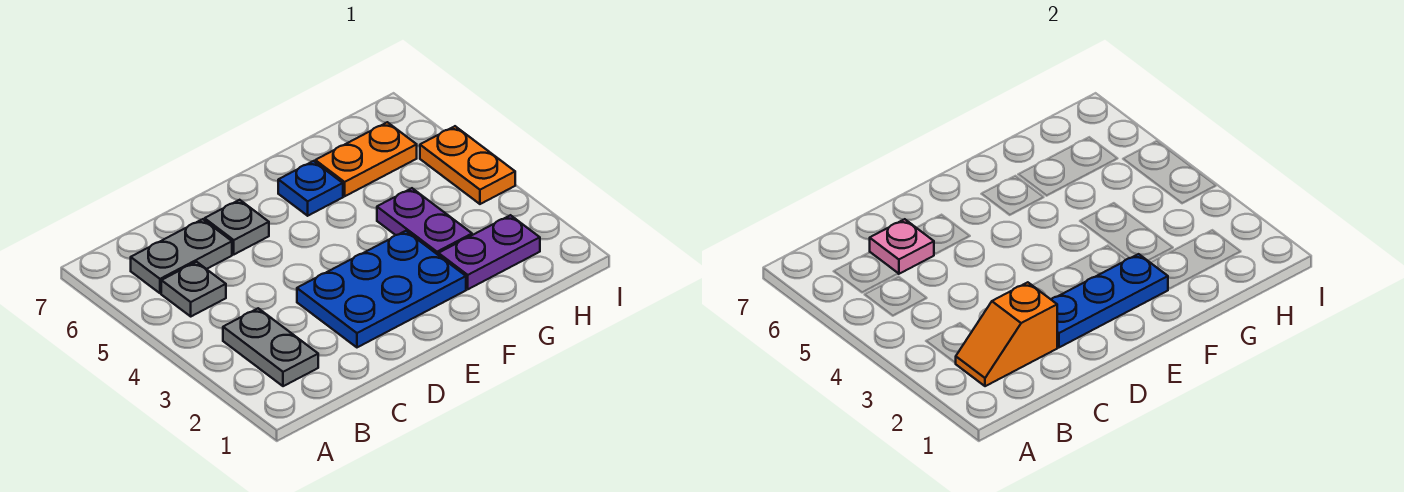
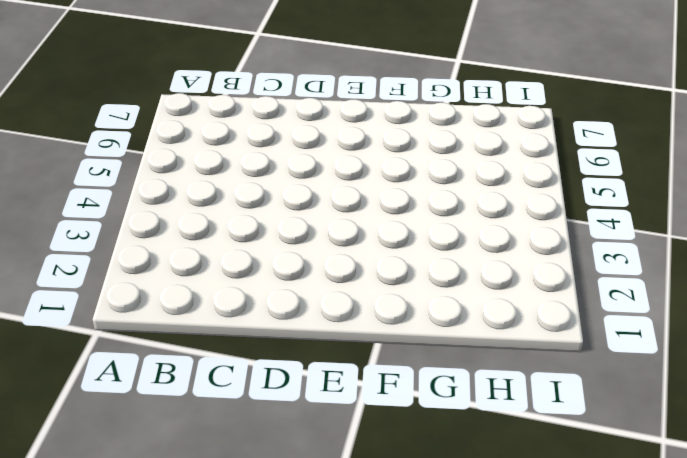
none -> grey 1x2 plate [223,308,318,386]
none -> grey 1x1 plate [161,262,226,316]
none -> grey 1x2 plate [131,219,232,293]

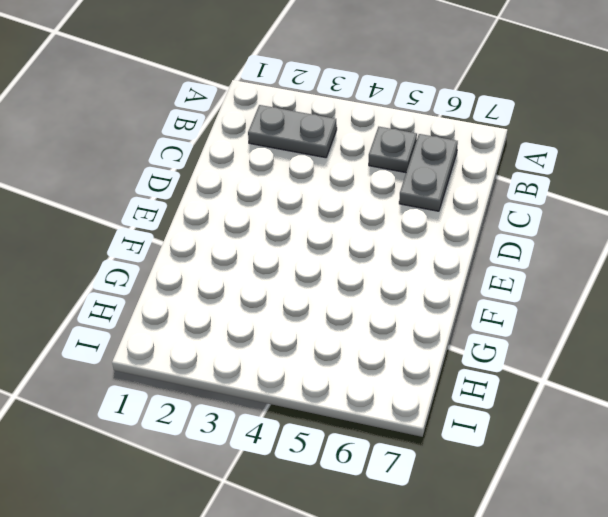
none -> blue 2x3 plate [297,231,466,347]
none -> grey 1x1 plate [205,200,269,254]
none -> blue 1x1 plate [278,161,343,216]

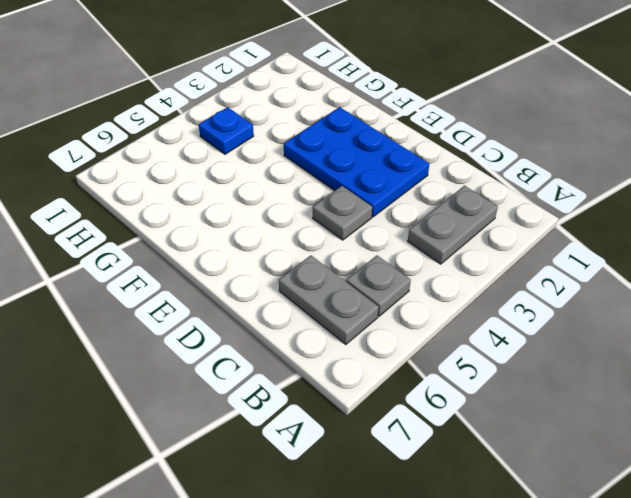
grey 1x1 plate [313,186,372,240] -> grey 1x1 plate moved to [205,200,269,254]
blue 1x1 plate [199,107,254,154] -> blue 1x1 plate moved to [278,161,343,216]
none -> purple 1x2 plate [438,215,540,289]
none -> purple 1x2 plate [377,188,472,255]
none -> orange 1x2 plate [315,122,417,196]

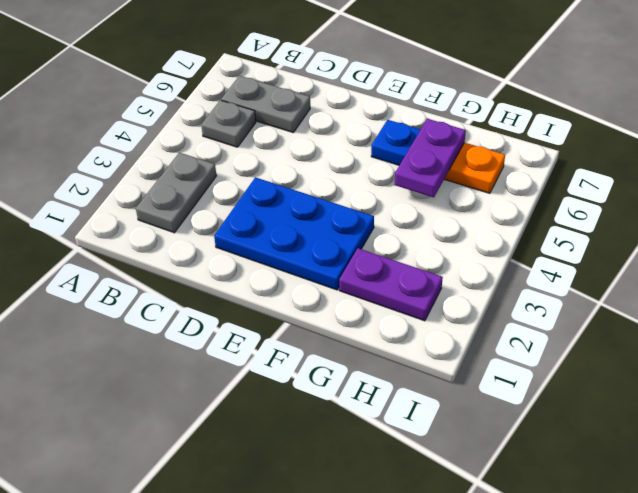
purple 1x2 plate [395,119,466,197] -> purple 1x2 plate moved to [377,188,472,255]
none -> grey 1x1 plate [205,200,269,254]
none -> orange 1x2 plate [420,126,515,204]
none -> orange 1x2 slope [956,282,1057,386]

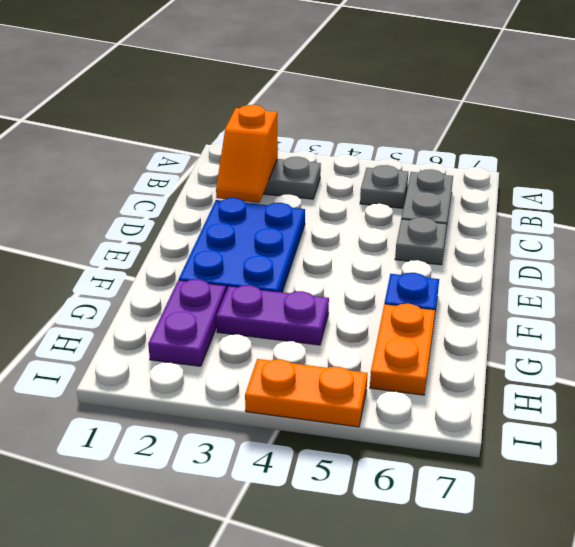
orange 1x2 slope [216,105,278,203] -> orange 1x2 slope turned to [956,282,1057,386]
none -> pink 1x1 plate [870,219,934,274]
none -> blue 1x3 plate [1051,254,1168,347]

